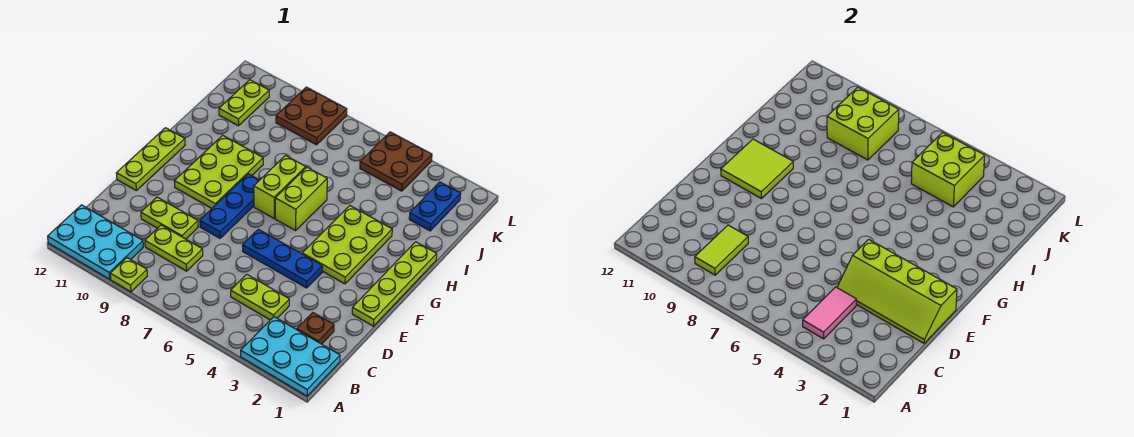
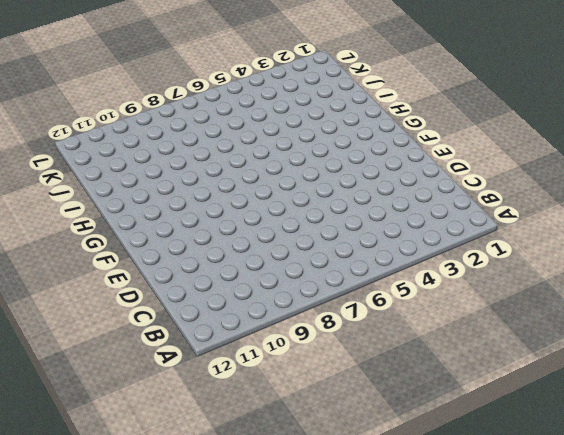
none -> cyan 2x3 plate [241,317,340,396]
none -> lime 1x1 plate [110,258,147,292]
none -> cyan 2x3 plate [48,205,143,279]

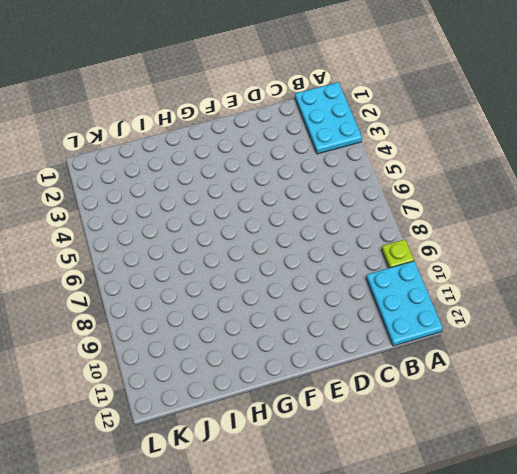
none -> brown 1x1 plate [297,313,334,344]
none -> lime 1x2 plate [231,274,289,320]
none -> lime 1x2 plate [145,225,203,271]

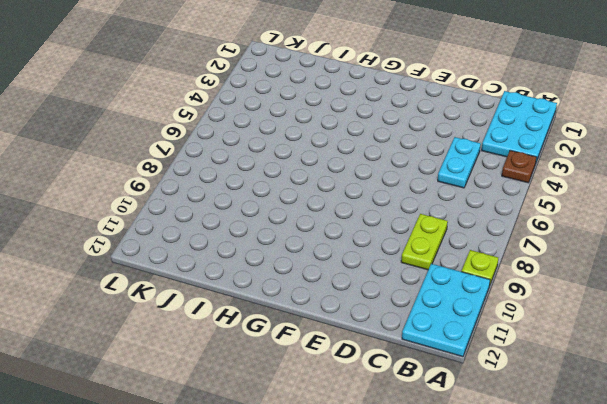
brown 1x1 plate [502,150,537,183] -> brown 1x1 plate moved to [297,313,334,344]
cyan 1x2 plate [438,137,481,188] -> lime 1x2 plate [231,274,289,320]
none -> lime 1x2 plate [141,197,198,239]
none -> lime 1x4 plate [352,242,437,326]
none -> blue 1x3 plate [242,229,322,288]

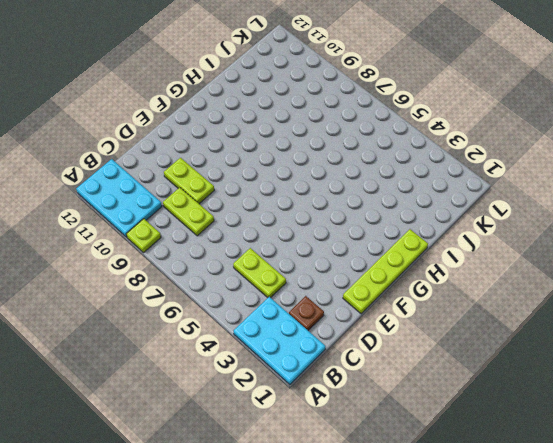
none -> blue 1x3 plate [242,229,322,288]
none -> blue 1x3 plate [200,174,259,238]
none -> lime 1x3 plate [116,128,185,190]

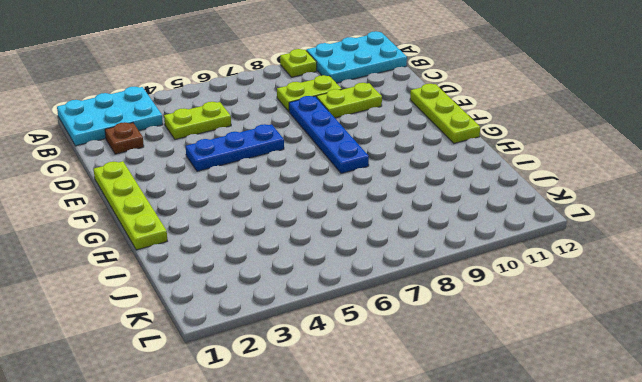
blue 1x4 plate [289,96,369,173] -> blue 1x3 plate [200,174,259,238]
none -> lime 2x3 plate [302,206,392,284]
none -> lime 2x3 plate [174,135,263,208]
none -> lime 1x2 brick [275,167,327,231]

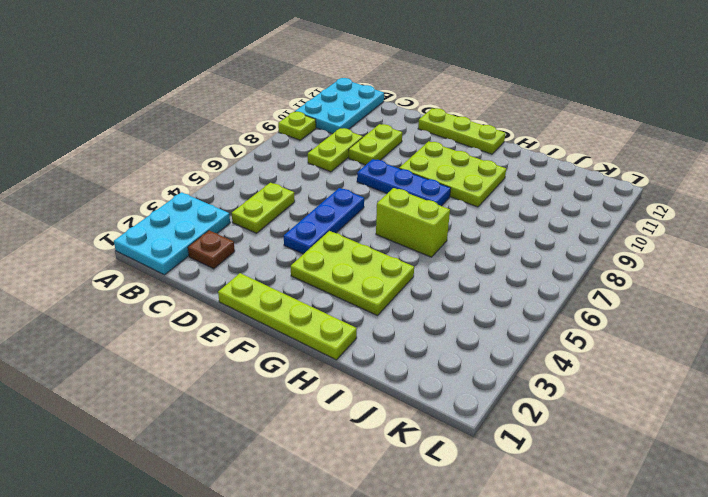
none -> lime 1x2 brick [254,156,306,218]
none -> blue 1x2 plate [409,182,461,231]
none -> lime 1x2 plate [219,80,269,126]

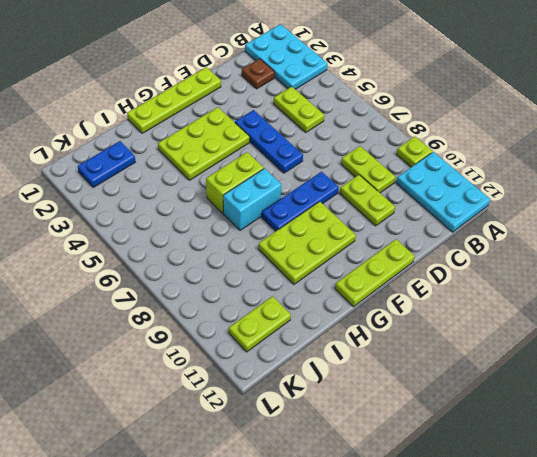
cyan 1x2 brick [223,168,282,230] -> lime 1x2 brick [254,156,306,218]
none -> brown 2x2 plate [360,132,432,191]
none -> brown 2x2 plate [276,87,347,145]
none -> pink 1x2 tile [803,287,856,339]

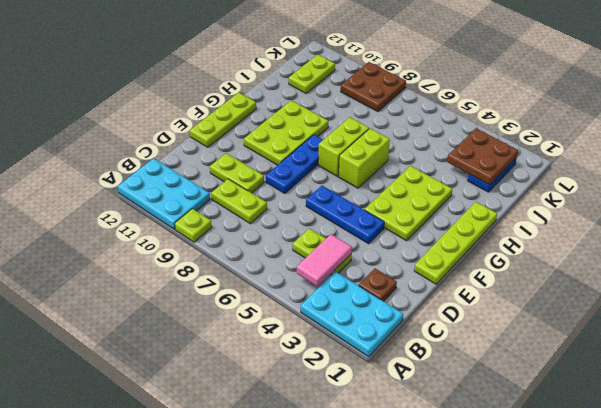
brown 2x2 plate [447,129,518,185] -> brown 2x2 plate moved to [360,132,432,191]
none -> lime 1x2 tile [695,225,748,275]
none -> lime 2x4 slope [837,239,957,343]
none -> lime 2x2 tile [721,139,793,199]

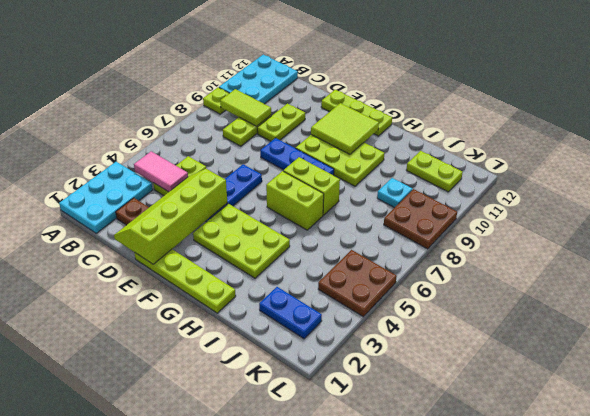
cyan 1x1 plate [377,178,412,208] -> none
none -> lime 2x2 brick [911,133,985,207]
none -> lime 2x2 brick [827,87,899,160]

